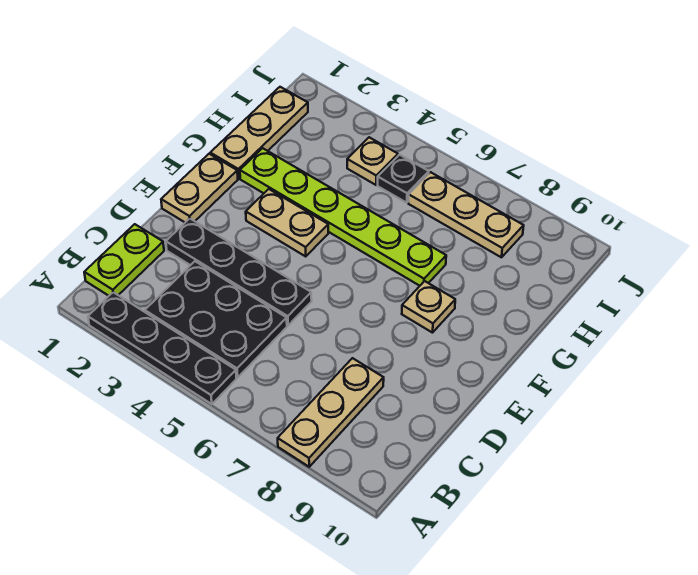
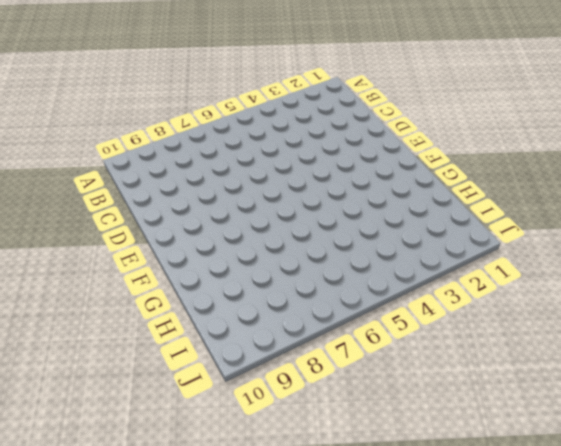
none -> black 1x4 plate [88,292,236,404]
none -> tan 1x3 plate [278,358,384,467]
none -> lime 1x2 plate [84,224,164,296]

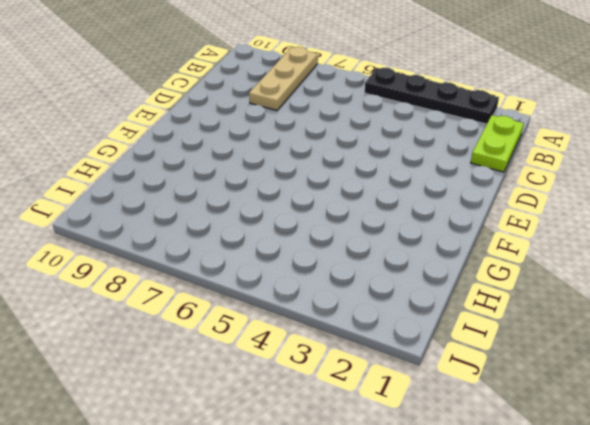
none -> black 2x3 plate [145,261,287,377]
none -> black 1x4 plate [166,218,312,325]
none -> tan 1x2 plate [161,154,238,222]

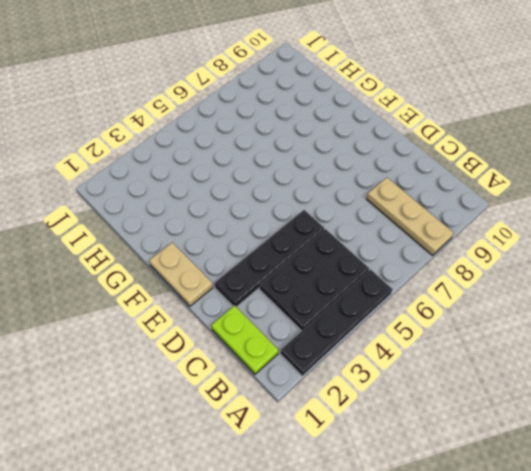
none -> tan 1x2 plate [246,189,328,256]
none -> tan 1x1 plate [402,281,455,333]
none -> tan 1x3 plate [210,87,308,178]

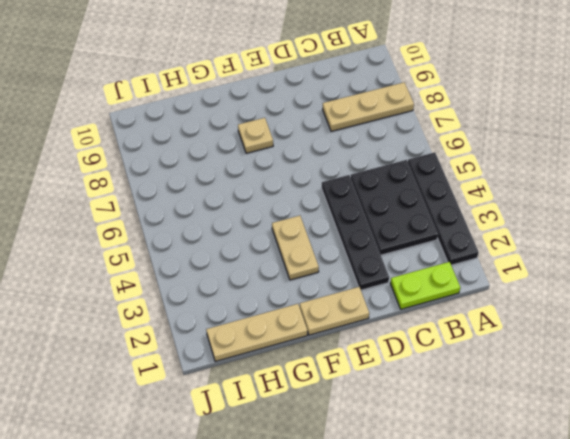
none -> lime 1x6 plate [240,148,446,286]
none -> tan 1x1 plate [347,137,398,185]
none -> black 1x1 plate [378,155,429,203]

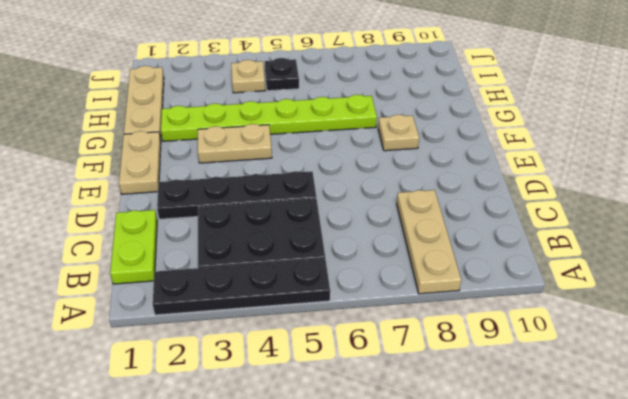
none -> tan 1x3 plate [408,172,524,257]

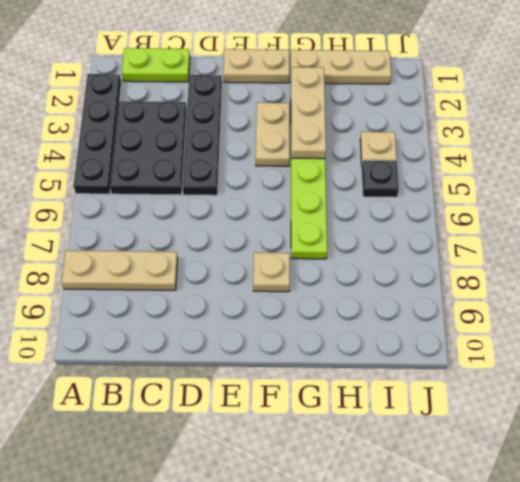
tan 1x3 plate [291,67,326,159] -> tan 1x3 plate moved to [408,172,524,257]

